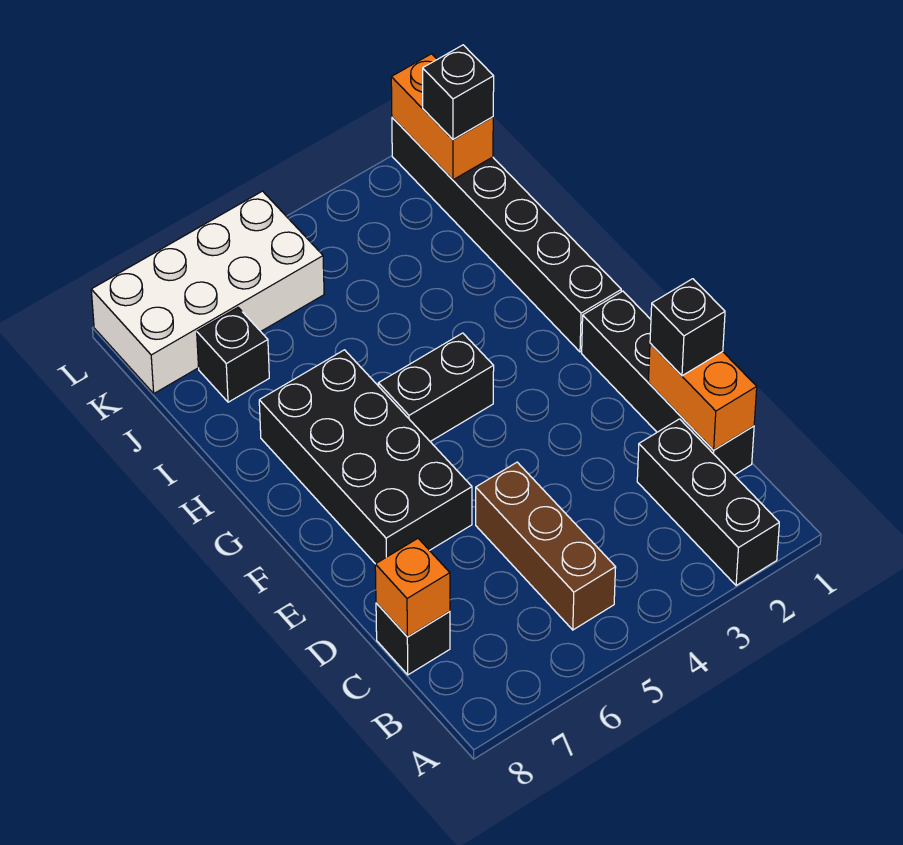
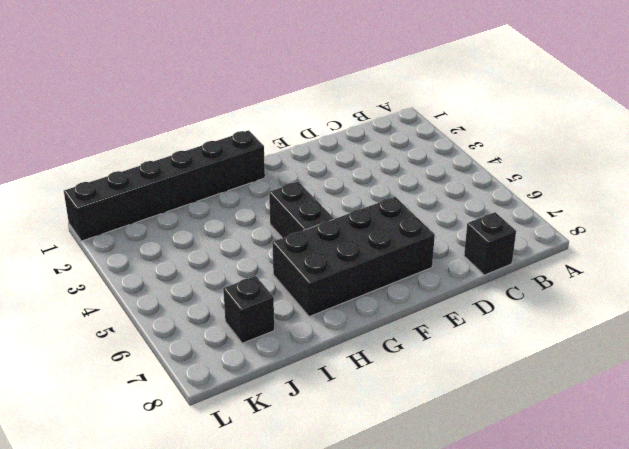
none -> black 1x3 brick [637,419,779,586]
none -> brown 1x3 brick [476,462,616,630]
none -> black 1x4 brick [582,291,754,475]

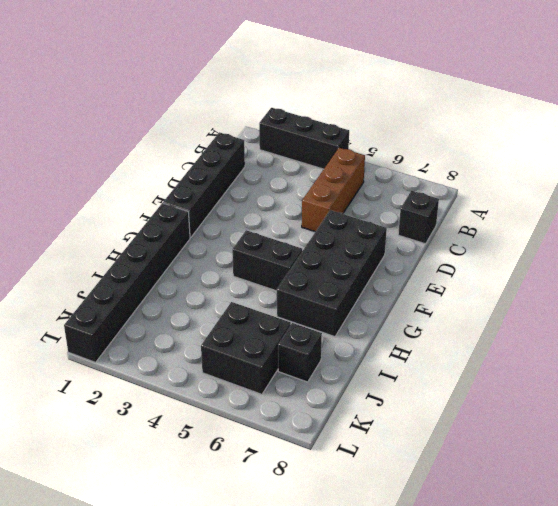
black 1x3 brick [259,108,349,169] -> black 1x3 brick turned to [637,419,779,586]
black 2x2 brick [201,302,291,394] -> white 2x4 brick [91,191,324,393]
none -> orange 1x2 brick [648,343,757,450]
none -> orange 1x1 brick [375,539,450,637]
none -> orange 1x2 brick [391,54,493,180]

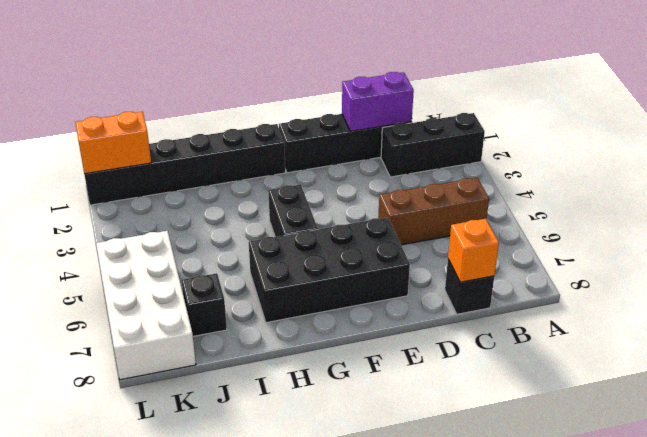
purple 1x2 brick [342,72,414,131] -> orange 1x2 brick [648,343,757,450]
none -> black 1x1 brick [650,279,725,376]
none -> black 1x1 brick [423,45,494,139]

